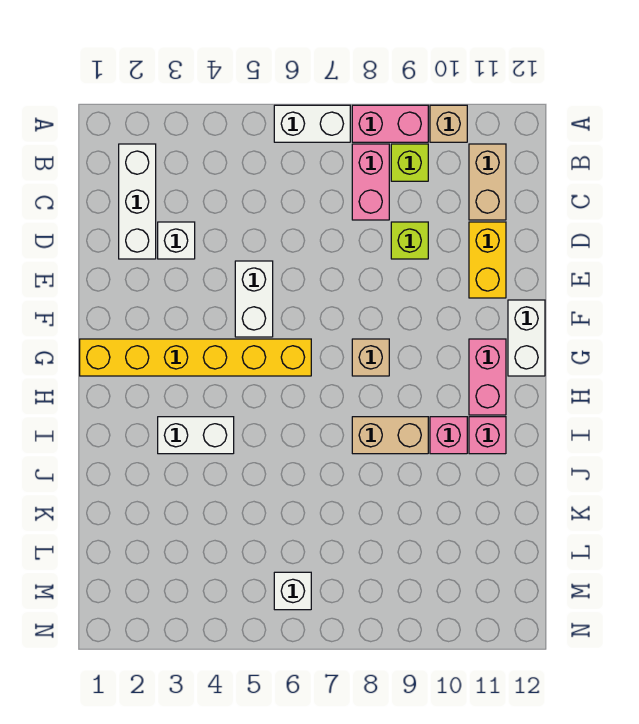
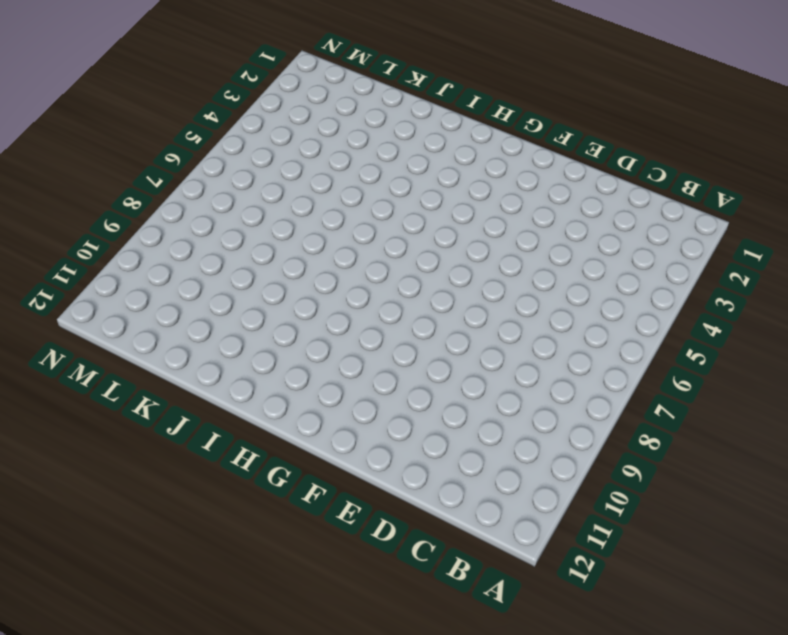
none -> white 1x2 brick [274,105,350,142]
none -> pink 1x2 brick [352,105,428,142]
none -> tan 1x1 brick [430,105,467,142]

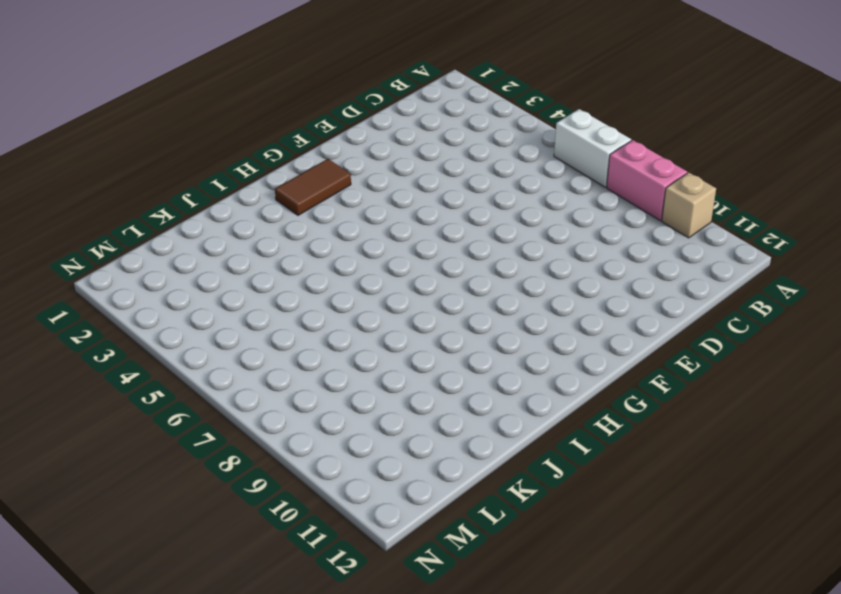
brown 1x2 tile [275,159,351,215] -> yellow 1x6 brick [80,339,311,376]
none -> white 1x3 brick [119,144,156,259]
none -> pink 1x2 brick [352,144,389,220]
none -> lime 1x1 brick [391,144,428,181]

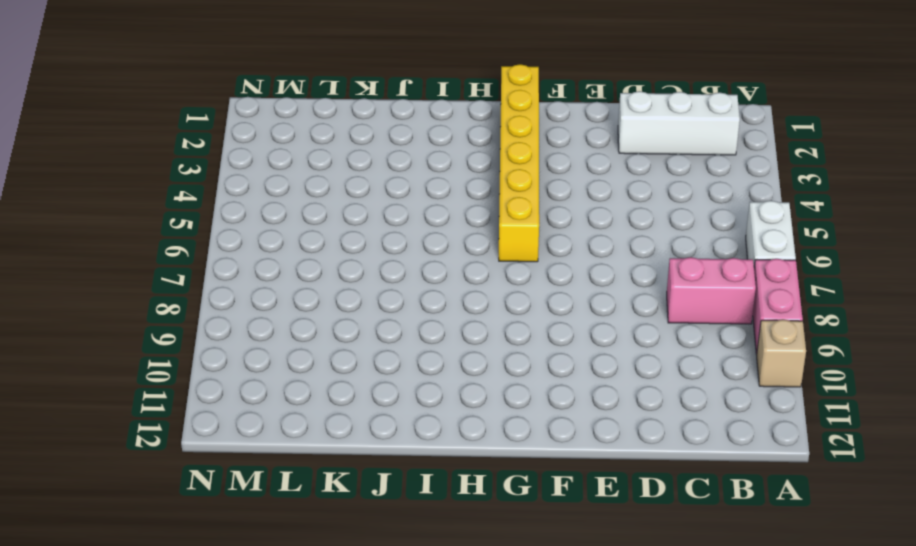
none -> lime 1x1 brick [391,144,428,181]
none -> tan 1x2 brick [469,144,506,220]
none -> white 1x1 brick [158,222,195,259]

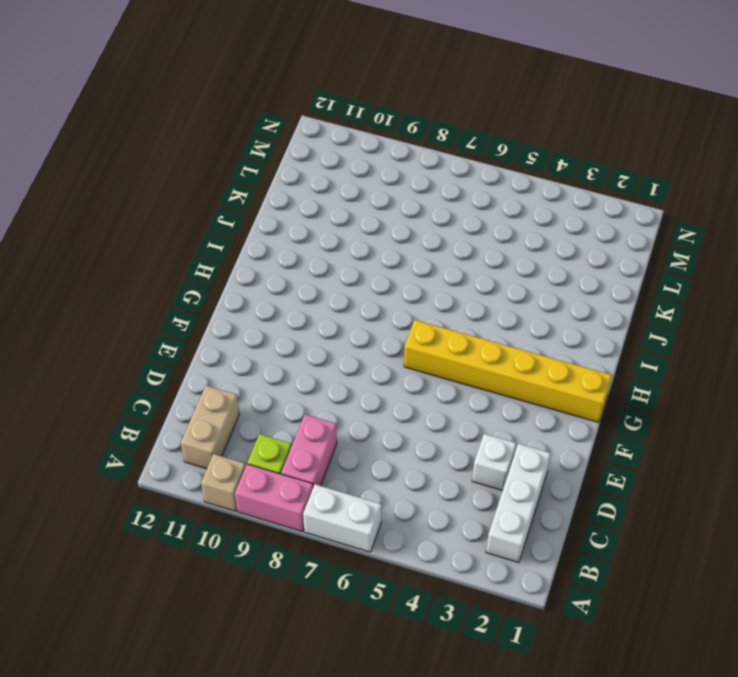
none -> lime 1x1 brick [391,222,428,259]
none -> yellow 1x2 brick [469,222,506,298]
none -> white 1x2 brick [235,261,273,337]

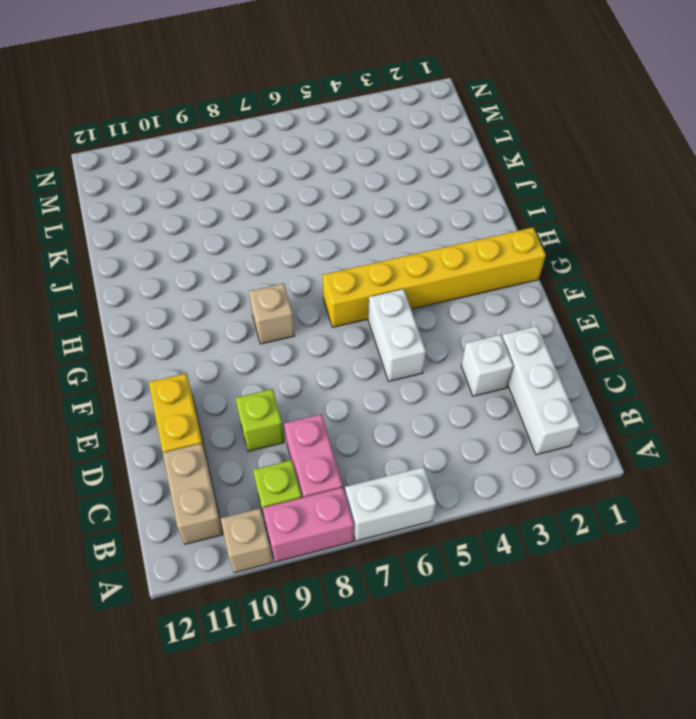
none -> white 1x2 brick [508,300,545,376]
none -> pink 1x2 brick [469,339,506,415]
none -> white 1x2 brick [158,417,234,454]

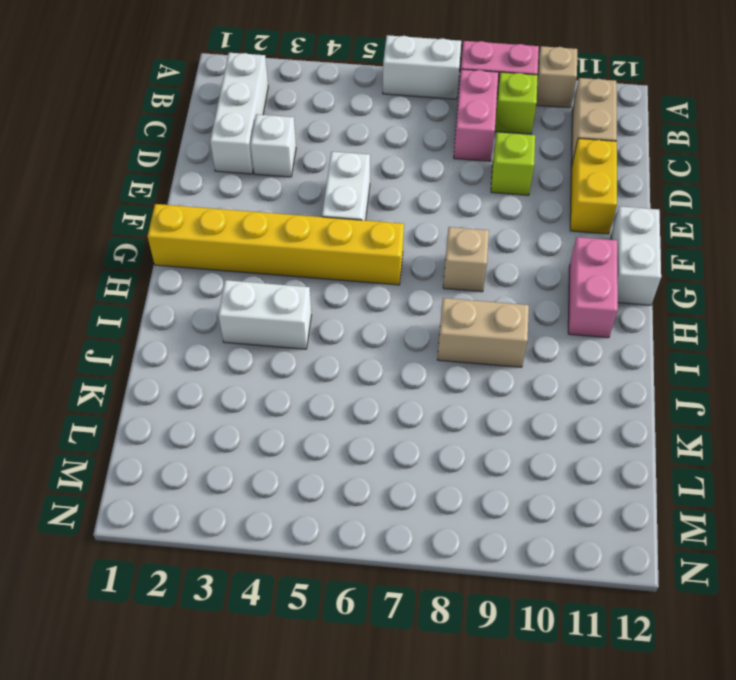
none -> pink 1x1 brick [430,417,467,454]
none -> pink 1x1 brick [469,417,506,454]
none -> white 1x1 brick [274,572,311,610]

